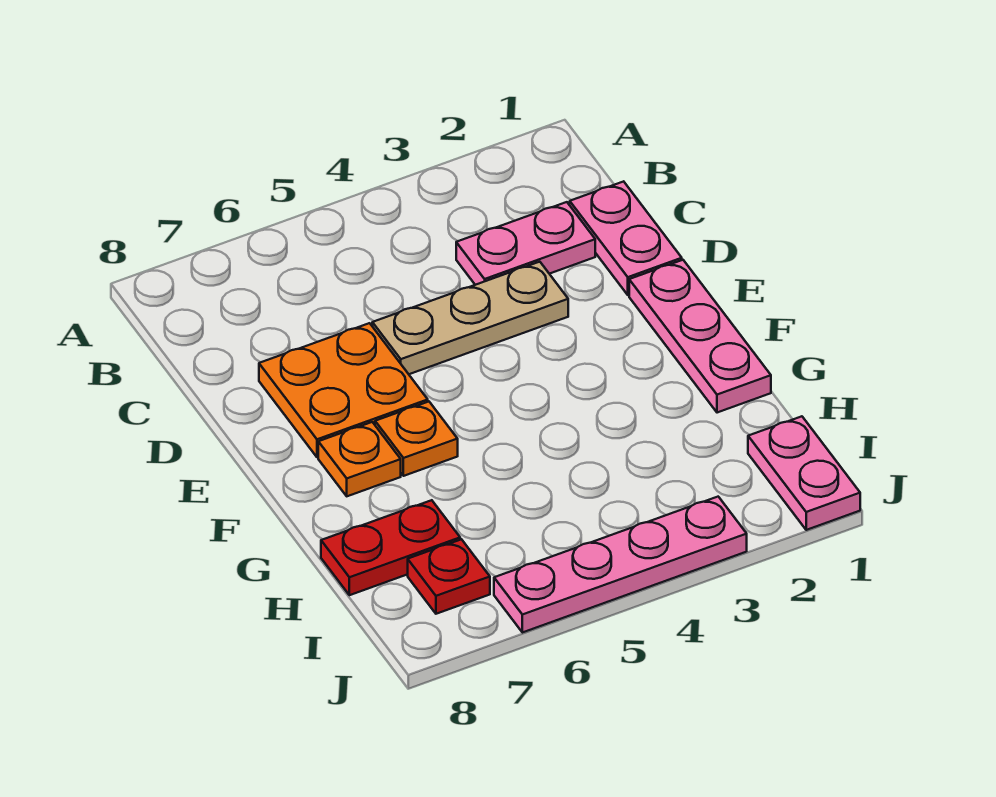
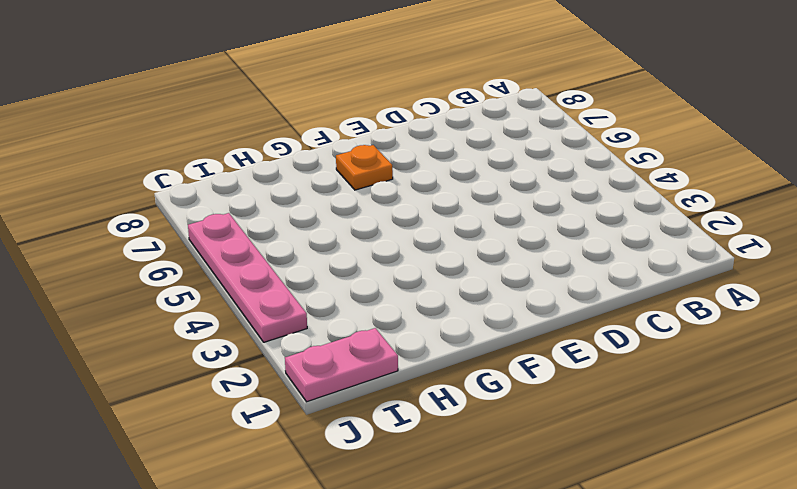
none -> pink 1x2 plate [570,181,682,295]
none -> pink 1x2 plate [456,202,595,285]

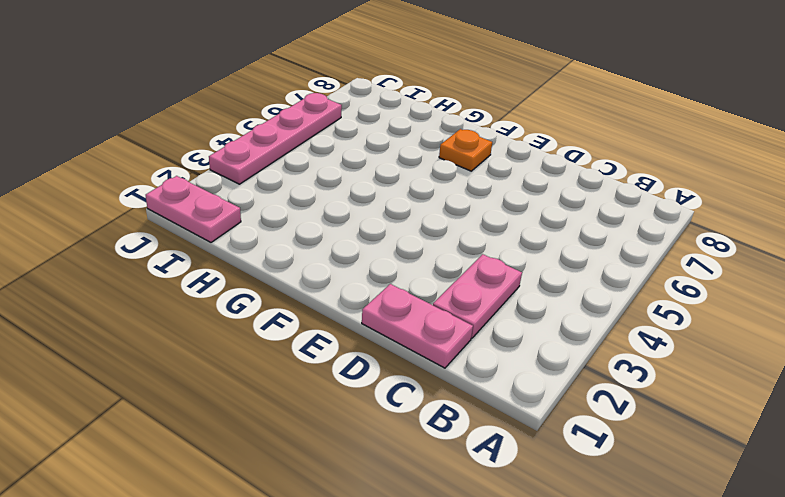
none -> tan 1x3 plate [372,262,568,374]
none -> orange 2x2 plate [259,323,428,457]

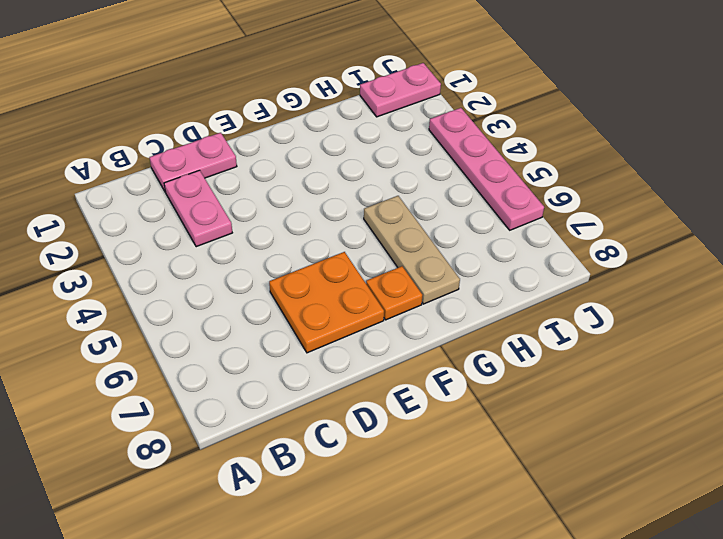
tan 1x3 plate [364,196,460,304] -> tan 1x3 plate moved to [372,262,568,374]
none -> pink 1x3 plate [629,260,771,413]
none -> orange 1x1 plate [375,402,458,476]

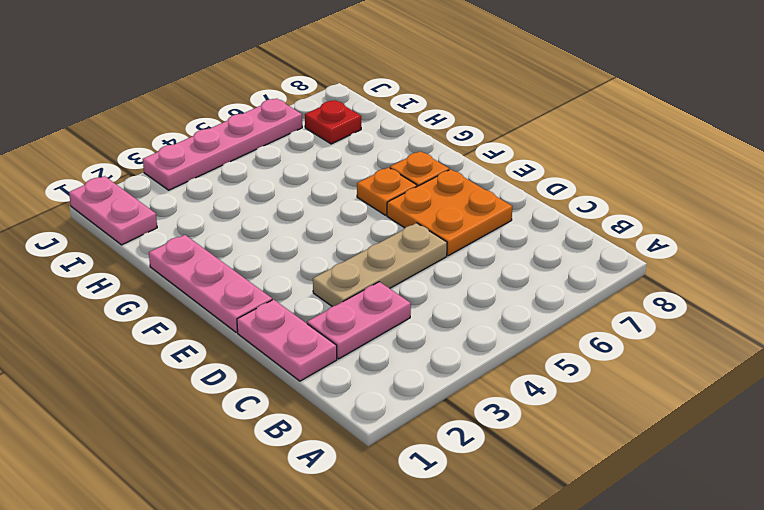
none -> red 1x2 plate [321,500,460,595]

